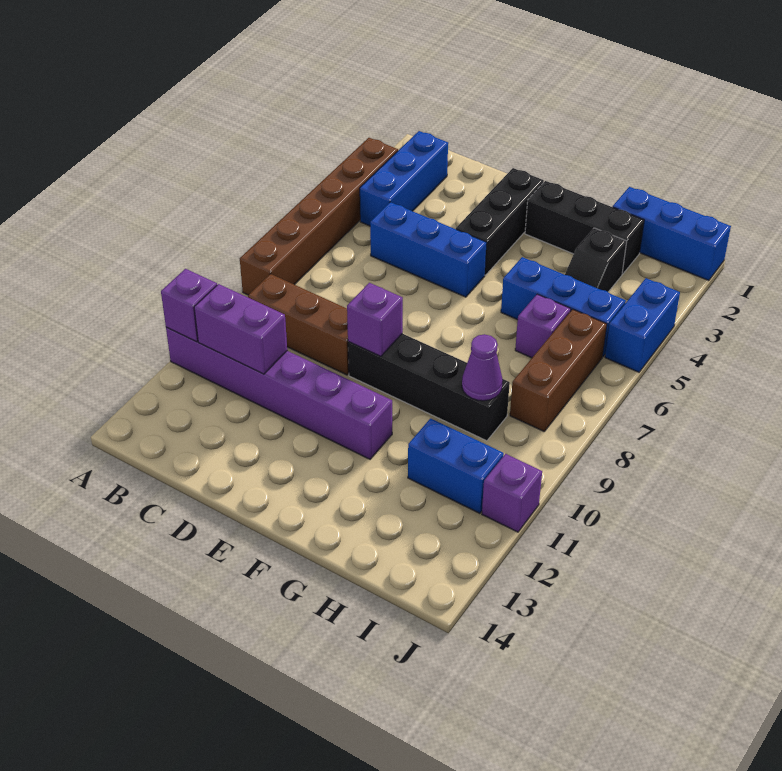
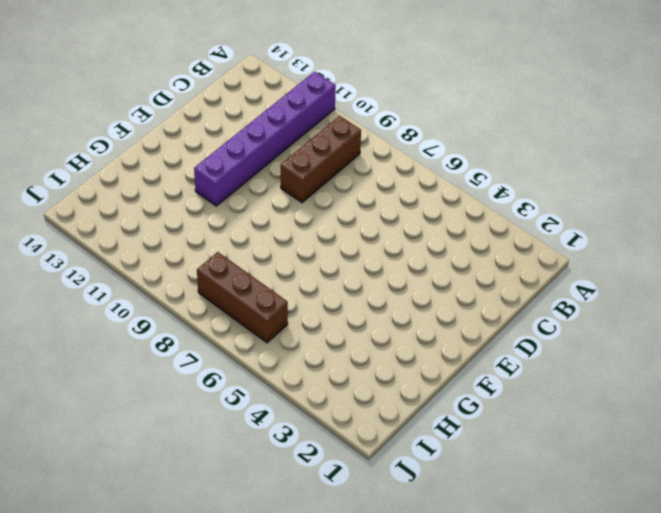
none -> brown 1x6 brick [240,138,398,295]
none -> blue 1x3 brick [360,131,448,226]
none -> blue 1x3 brick [370,202,487,297]

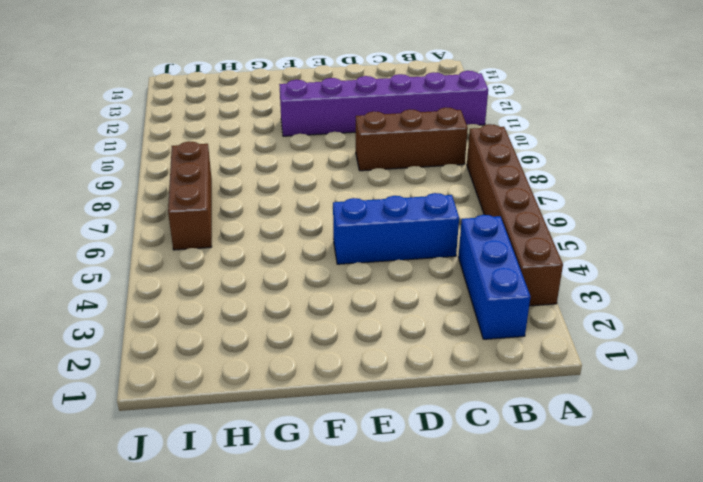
none -> black 1x3 brick [456,168,544,275]
none -> black 1x4 brick [348,334,510,441]
none -> black 1x3 brick [525,181,644,274]

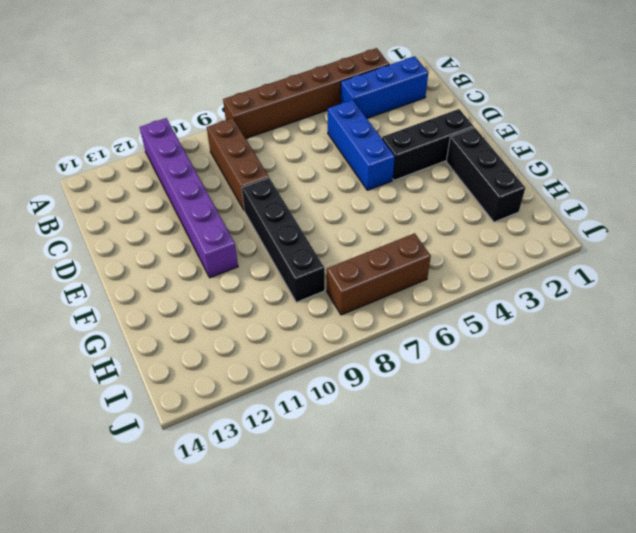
none -> blue 1x3 brick [501,257,626,356]
none -> blue 1x3 brick [613,187,731,281]
none -> black 1x2 slope [565,228,627,292]

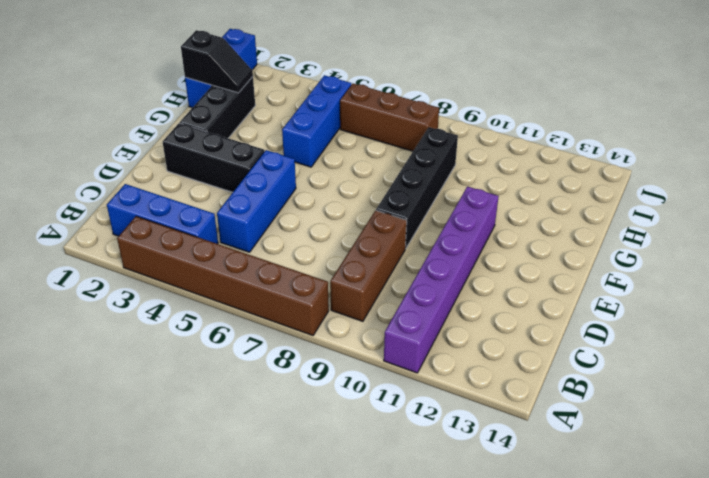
black 1x2 slope [181,30,253,93] -> black 1x2 slope moved to [565,228,627,292]
none -> purple 1x1 brick [515,294,571,358]
none -> blue 1x2 brick [408,418,504,513]
none -> blue 1x2 brick [605,278,680,372]

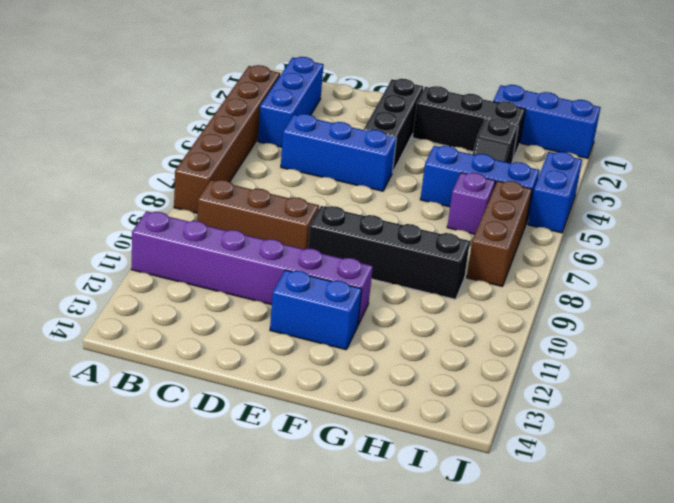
blue 1x2 brick [270,270,362,350] -> blue 1x2 brick moved to [408,418,504,513]
none -> purple 1x1 brick [482,454,542,532]
none -> purple 1x1 brick [161,269,217,342]
none -> purple 1x2 brick [194,284,287,374]

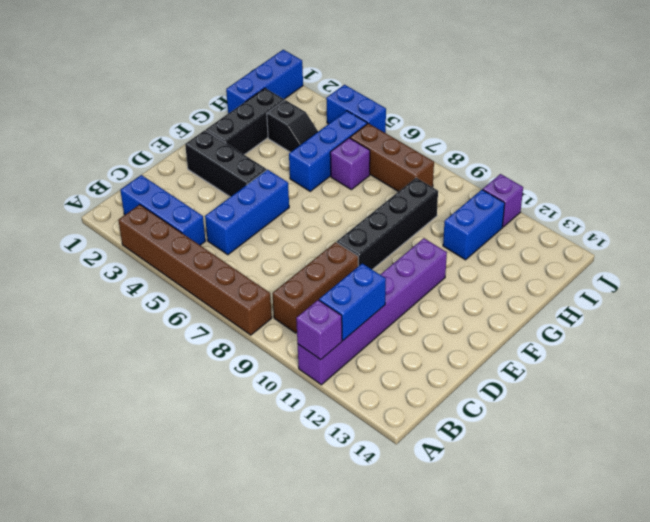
blue 1x2 brick [319,263,386,340] -> purple 1x2 brick [194,284,287,374]
none -> purple 1x1 brick [347,283,403,356]
none -> purple 1x1 cone [462,334,503,401]

